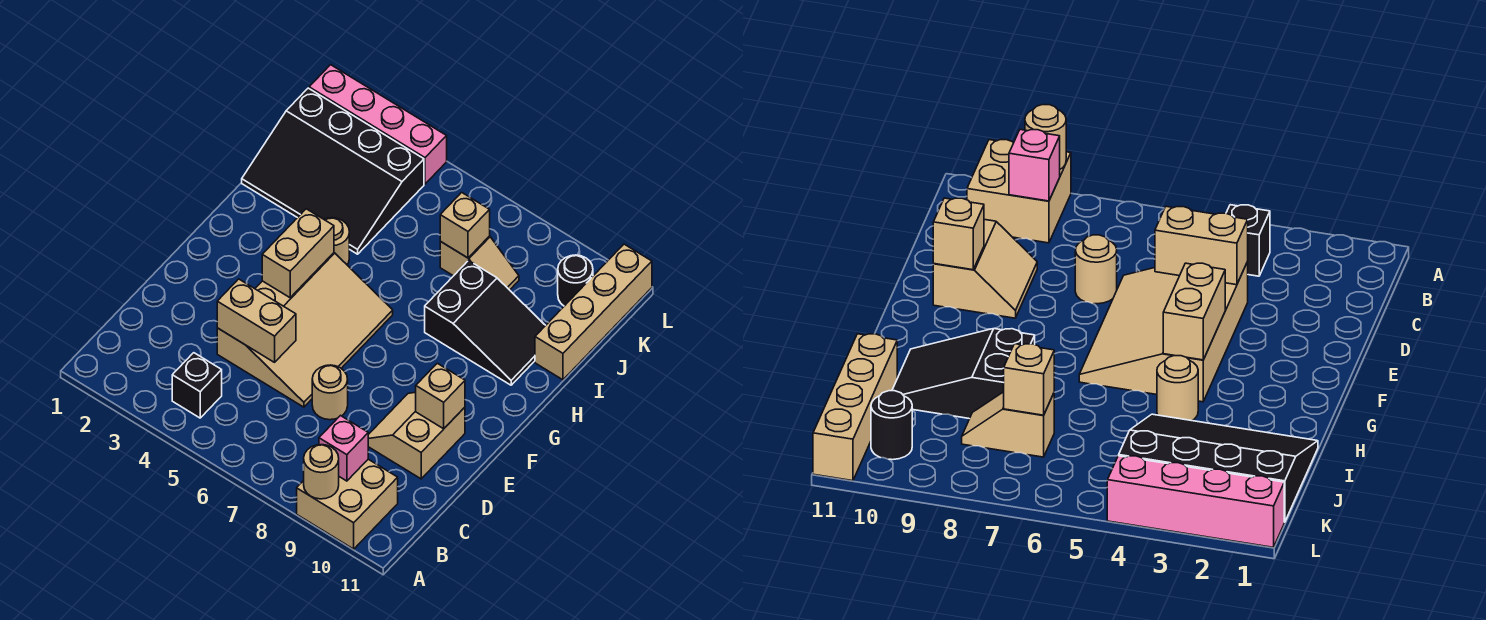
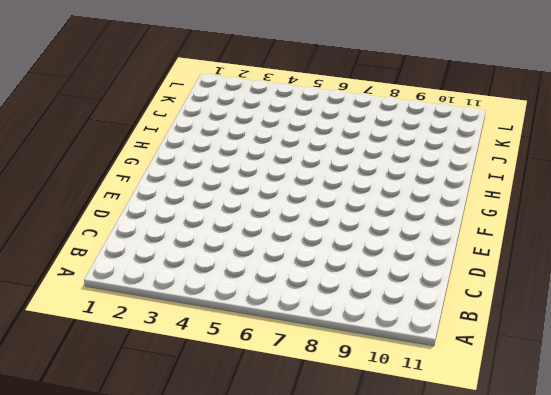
none -> tan 2x2 brick [297,459,398,549]
none -> black 1x1 brick [172,353,222,418]
none -> tan 3x4 slope [217,253,393,407]

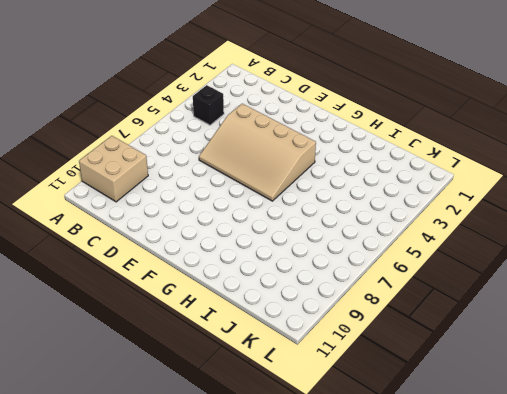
none -> tan 1x1 round brick [312,365,348,420]
none -> tan 2x2 slope [368,392,465,479]
none -> tan 1x1 round brick [324,218,349,264]

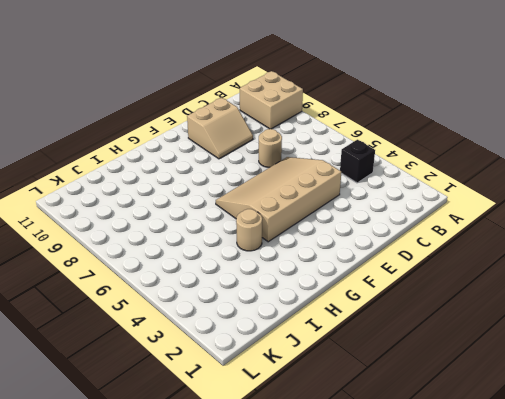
none -> black 2x3 slope [425,261,546,385]
none -> black 3x4 slope [242,88,424,254]
none -> tan 1x4 brick [535,244,652,380]

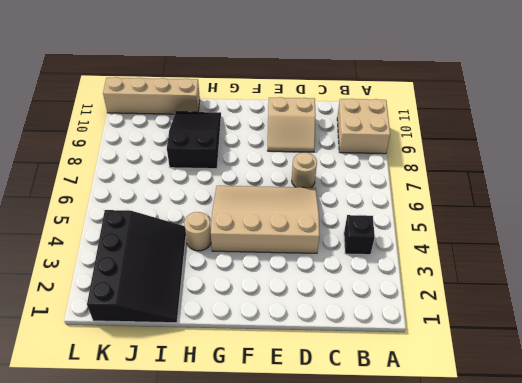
none -> tan 1x2 slope [440,236,519,290]
none -> black 1x1 round brick [558,255,593,306]
none -> pink 1x4 brick [309,65,447,184]

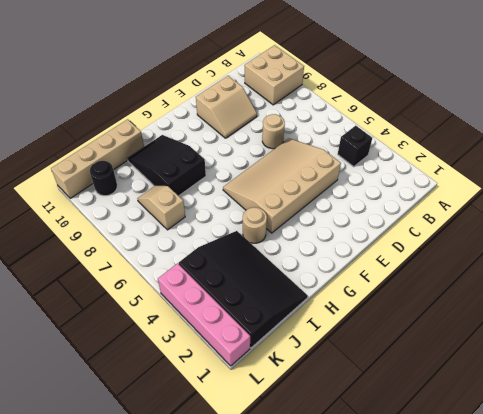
none -> tan 1x1 round brick [303,445,339,499]
none -> pink 1x1 brick [319,416,368,481]
none -> tan 1x2 brick [217,279,296,362]

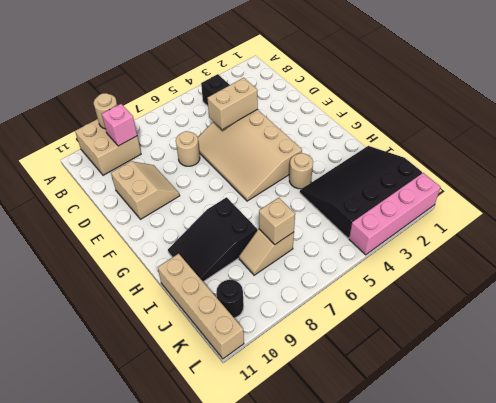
none -> tan 1x1 brick [416,363,465,429]
none -> tan 1x2 brick [262,209,334,298]

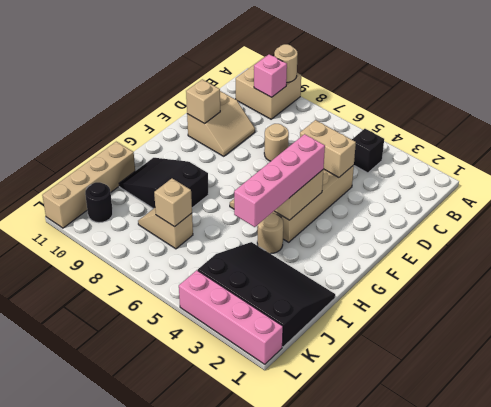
pink 1x4 brick [234,134,325,227] -> none

